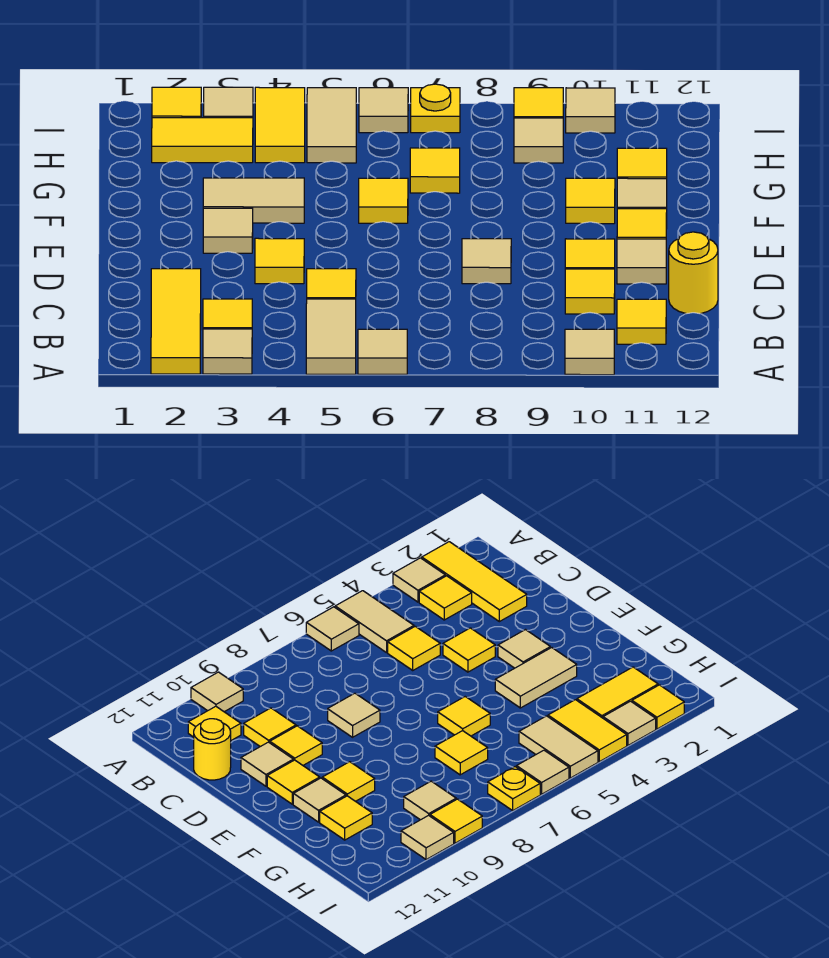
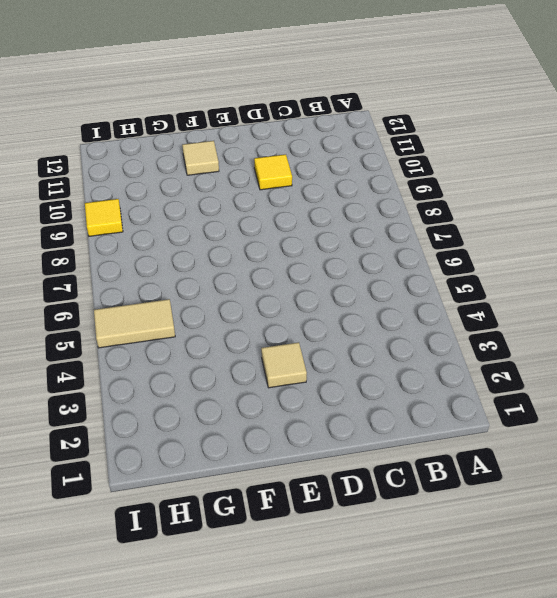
none -> yellow 1x3 tile [151,269,201,374]
none -> tan 1x1 tile [203,329,252,374]
none -> tan 1x2 tile [306,299,356,374]
none -> tan 1x1 tile [358,329,407,374]

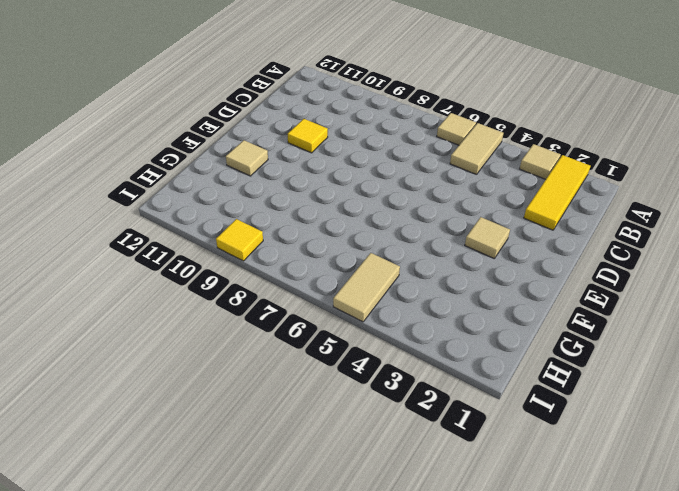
none -> tan 1x1 tile [565,329,614,375]
none -> yellow 1x1 tile [203,299,252,329]
none -> yellow 1x1 tile [617,299,666,344]
none -> yellow 1x1 tile [307,269,356,299]

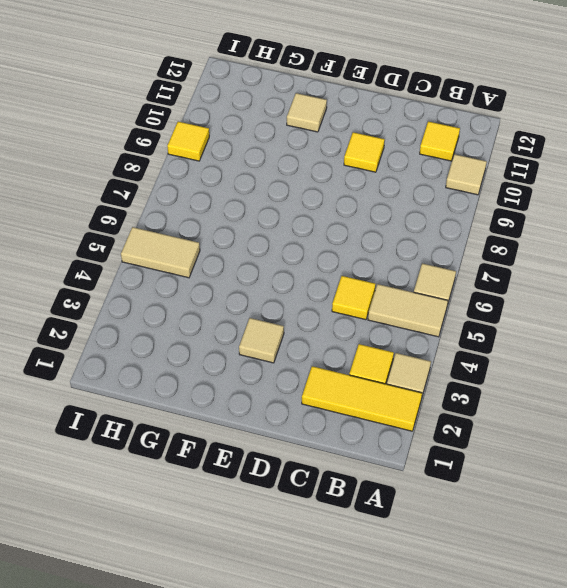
none -> yellow 1x1 tile [565,269,615,314]
none -> yellow 1x1 round brick [669,232,718,314]
none -> yellow 1x1 tile [255,238,304,284]
none -> tan 1x1 tile [462,239,511,284]

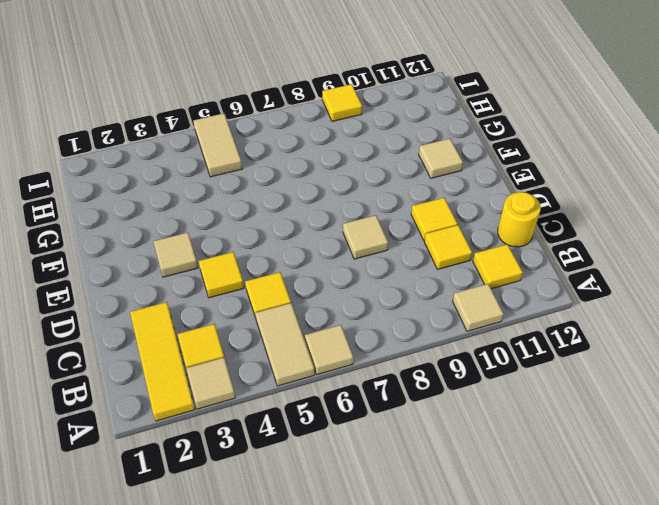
none -> tan 1x1 tile [617,239,666,284]
none -> yellow 1x1 tile [617,209,667,239]
none -> tan 1x2 tile [203,178,304,223]
none -> yellow 1x1 tile [359,178,408,223]

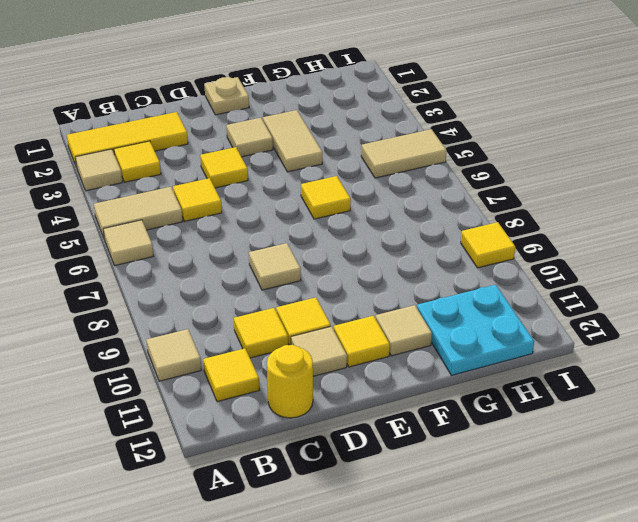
tan 1x1 plate [204,77,249,115] -> none
cyan 2x2 plate [417,285,534,375] -> yellow 1x1 tile [617,148,667,179]
none -> yellow 1x1 tile [566,178,615,224]
none -> yellow 1x1 tile [410,148,460,193]
none -> yellow 1x2 tile [152,118,253,163]
none -> yellow 1x2 tile [255,87,305,163]

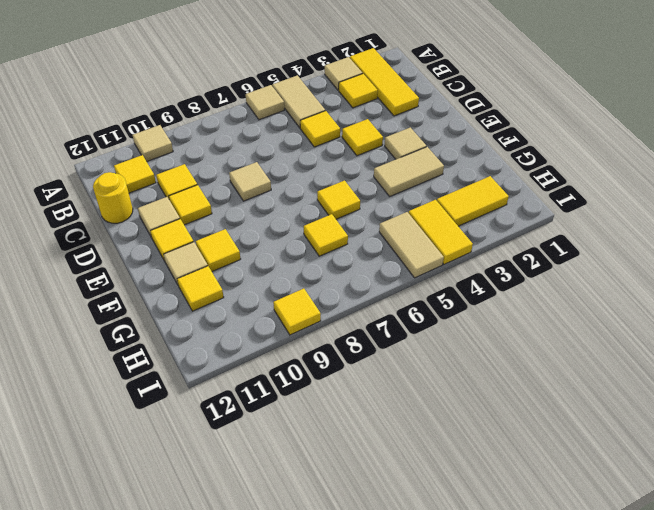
none -> tan 1x1 tile [514,118,563,163]
none -> yellow 1x1 tile [152,87,201,118]
none -> tan 1x1 tile [204,87,253,118]
none -> tan 1x1 tile [359,88,408,133]

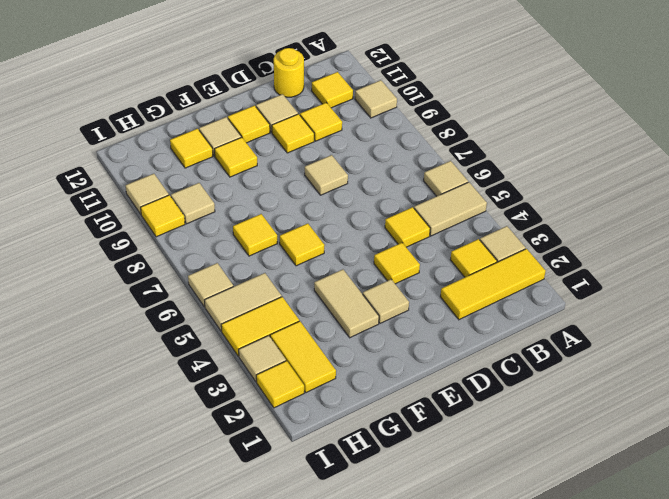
none -> yellow 1x1 plate [411,84,460,133]

